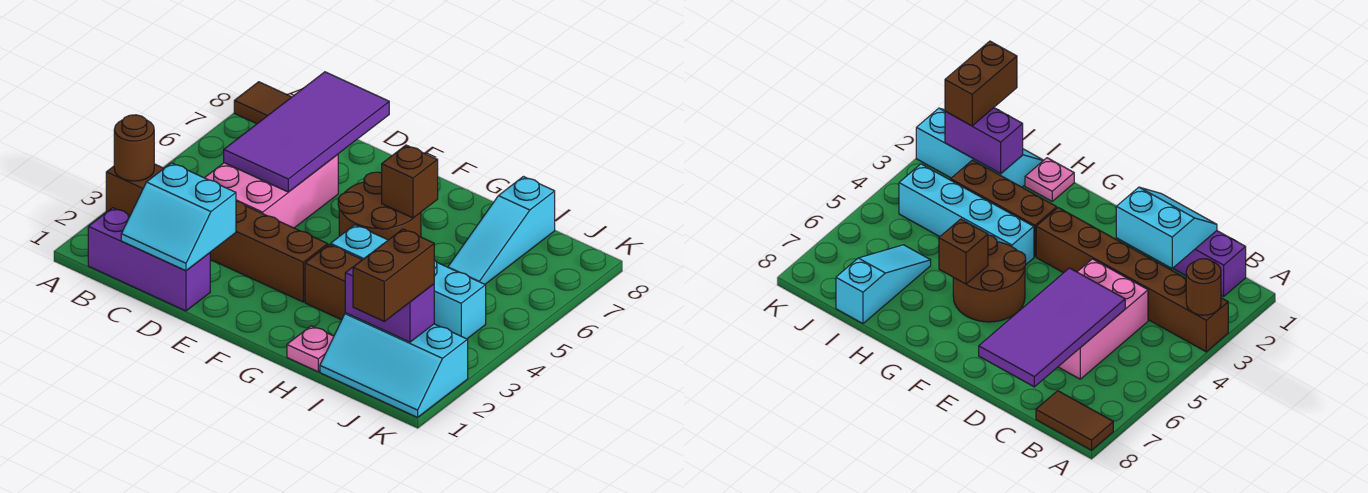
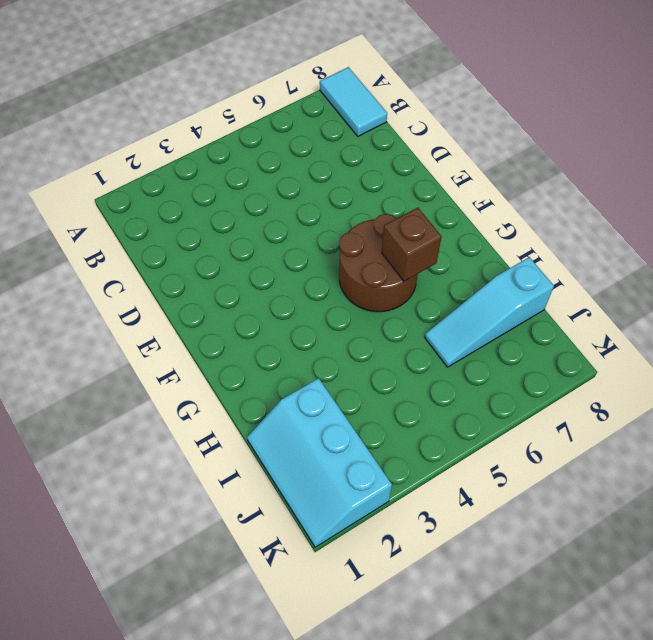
cyan 1x2 tile [320,67,387,136] -> brown 1x2 tile [234,82,291,124]
none -> brown 1x6 brick [106,164,328,302]
none -> purple 1x3 brick [88,208,210,311]
none -> pink 2x3 brick [205,154,338,228]

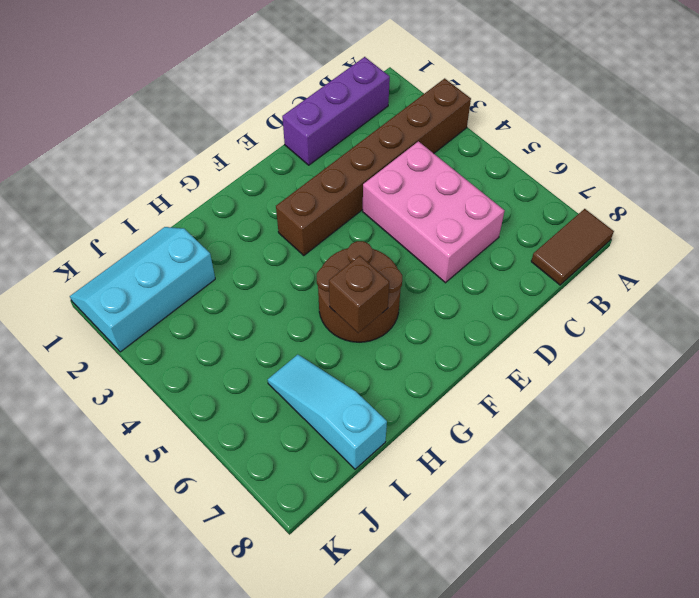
none -> brown 1x3 brick [305,244,362,320]
none -> cyan 1x4 brick [331,225,486,339]
none -> pink 1x1 plate [287,326,334,372]

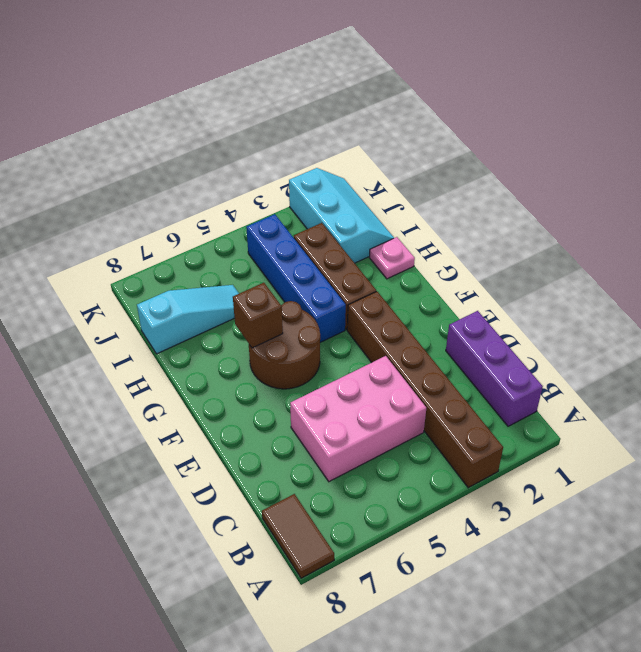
blue 1x4 brick [246,214,346,342] -> cyan 1x4 brick [331,225,486,339]
none -> brown 1x1 round brick [114,115,154,181]
none -> cyan 2x2 slope [121,163,236,271]
none -> purple 2x4 tile [224,72,389,192]

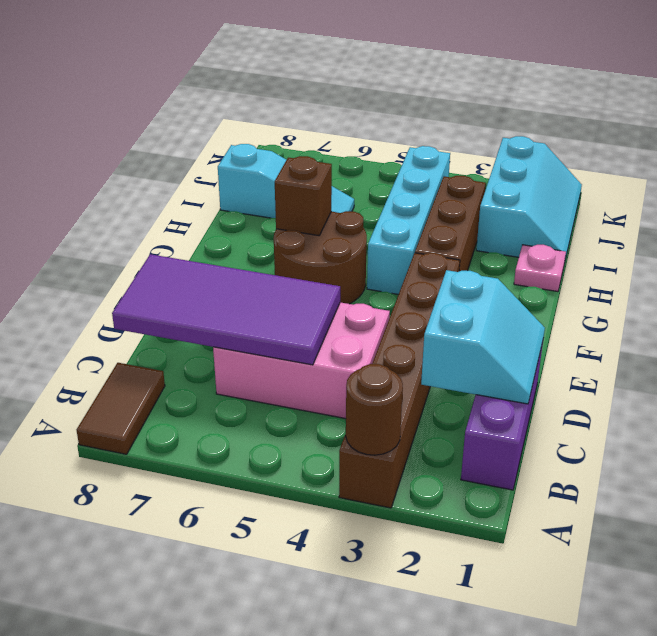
none -> purple 1x2 brick [345,254,434,342]
none -> brown 1x2 brick [353,229,434,321]

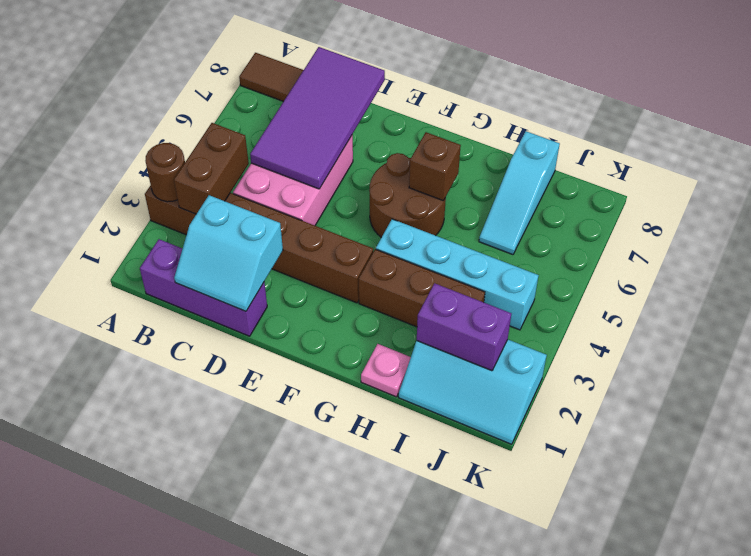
brown 1x2 brick [174,123,249,214] -> brown 1x2 brick moved to [353,229,434,321]

